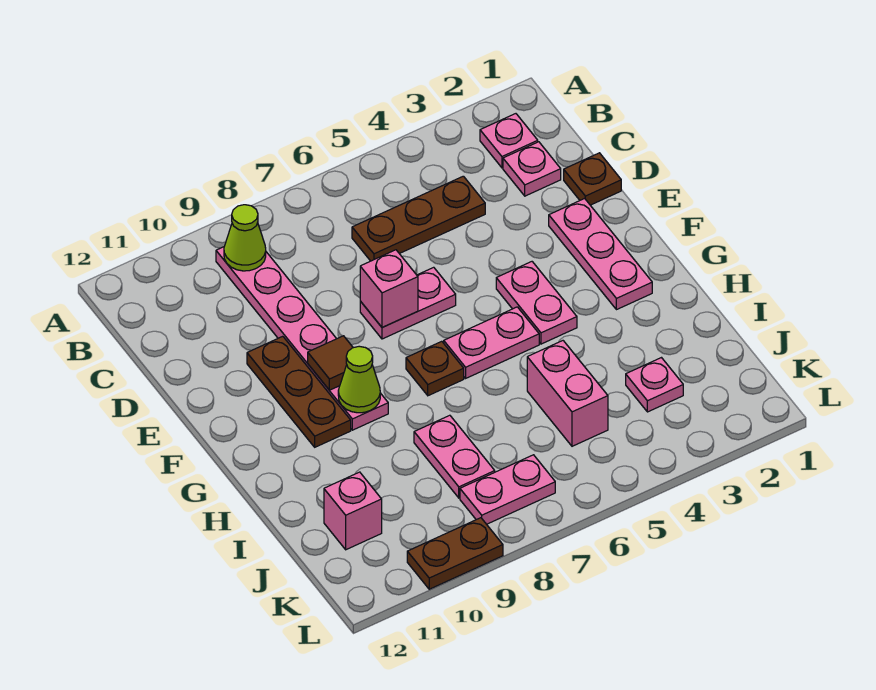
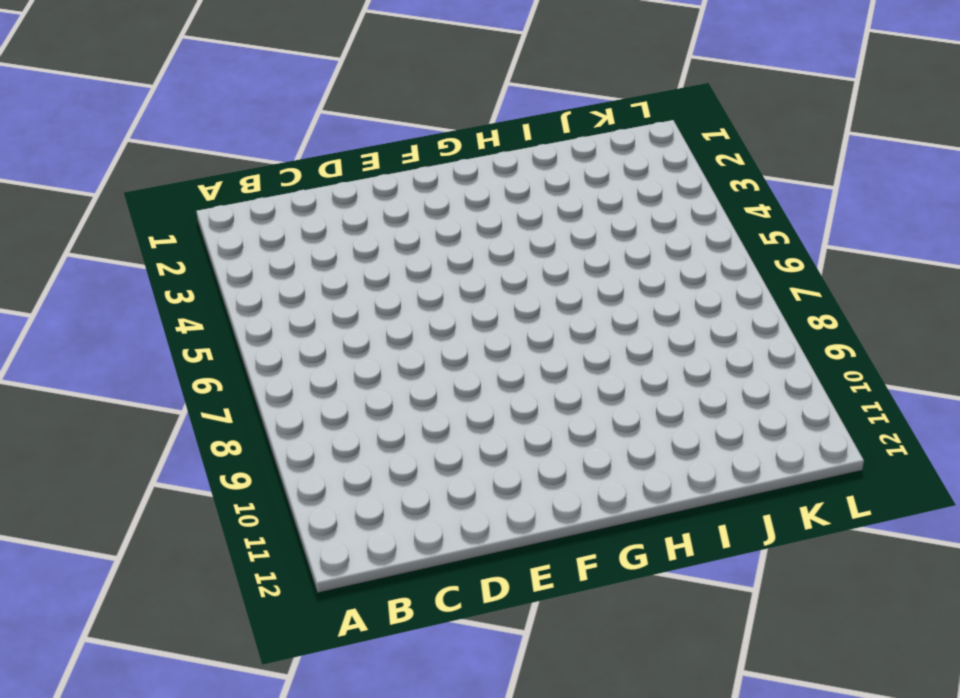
none -> pink 1x1 plate [480,114,538,168]
none -> pink 1x6 plate [216,247,388,430]
none -> pink 1x1 plate [503,142,561,196]

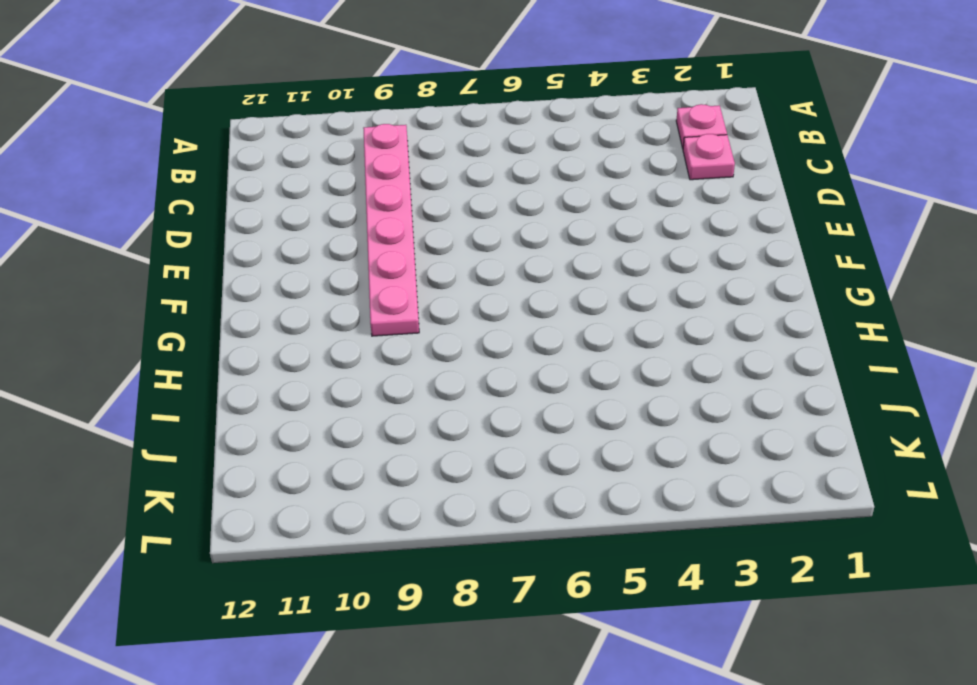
none -> brown 1x3 plate [352,176,485,261]
none -> brown 1x1 plate [564,153,621,205]
none -> pink 1x3 plate [549,199,652,310]

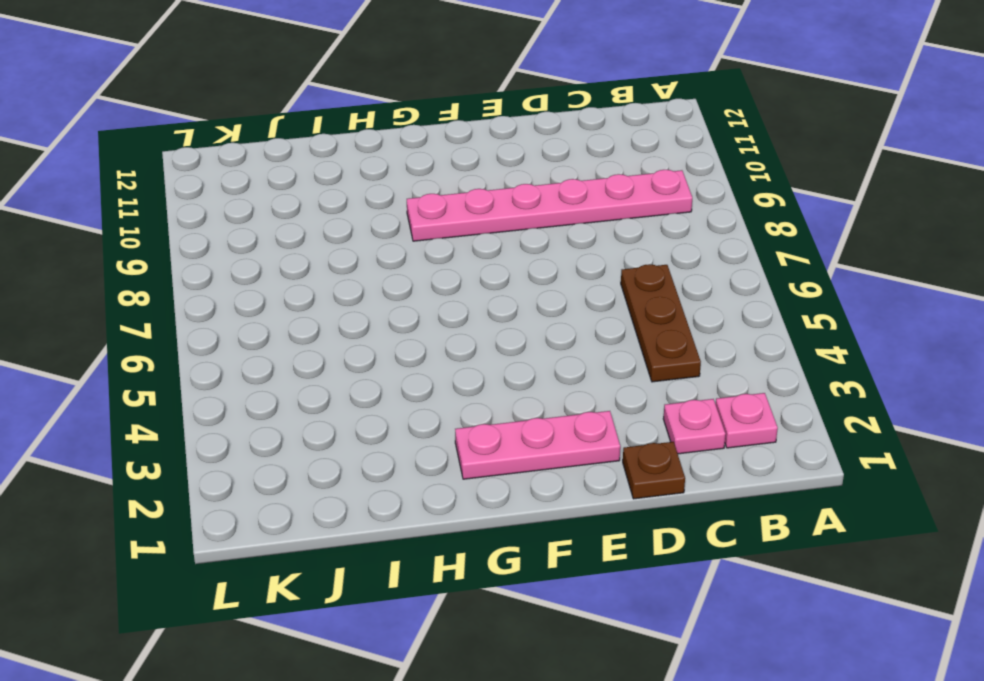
none -> pink 1x2 plate [360,267,456,339]
none -> brown 1x3 plate [247,336,351,447]
none -> pink 1x2 plate [496,262,577,344]

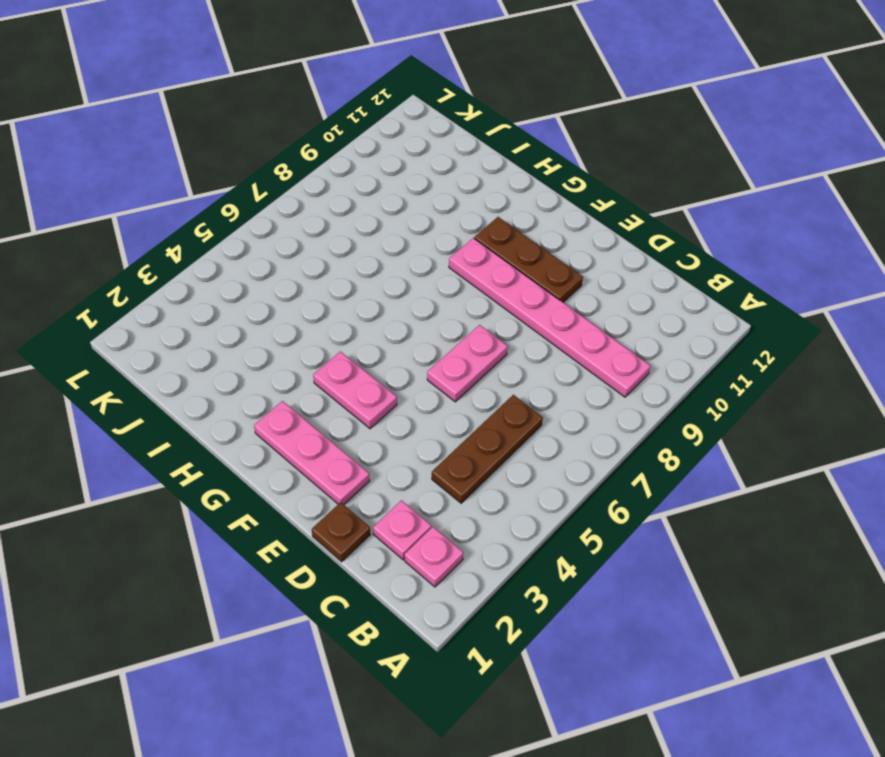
none -> pink 1x2 plate [444,307,539,378]
none -> brown 1x1 plate [406,341,464,396]
none -> pink 1x2 brick [527,341,608,446]

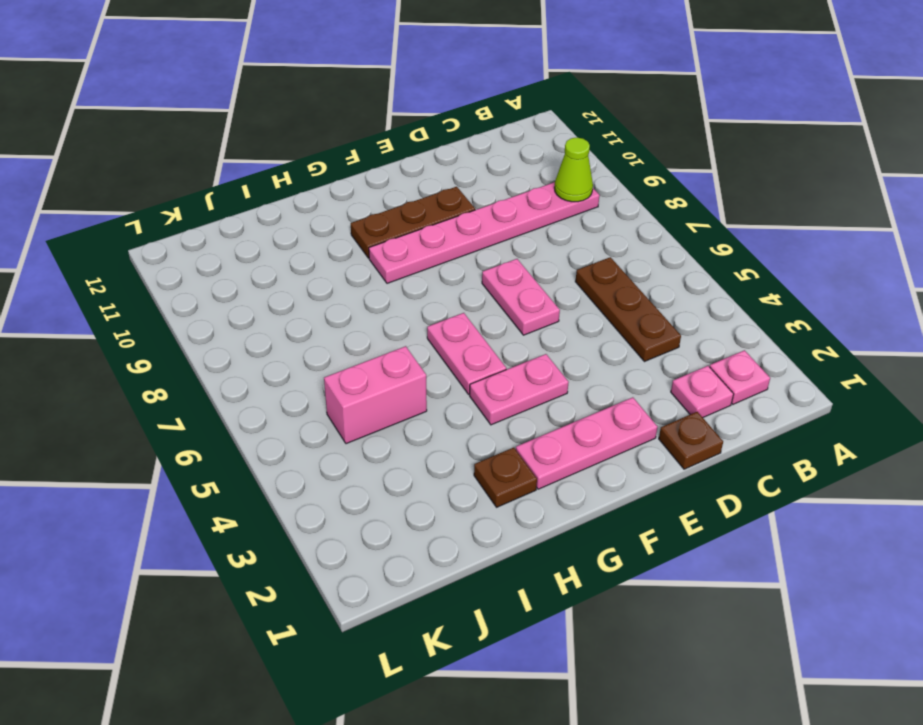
brown 1x1 plate [474,448,537,507] -> brown 1x1 plate moved to [406,341,464,396]
none -> pink 1x2 plate [414,415,495,498]
none -> pink 1x1 plate [626,358,683,412]
none -> pink 1x1 brick [324,472,382,550]

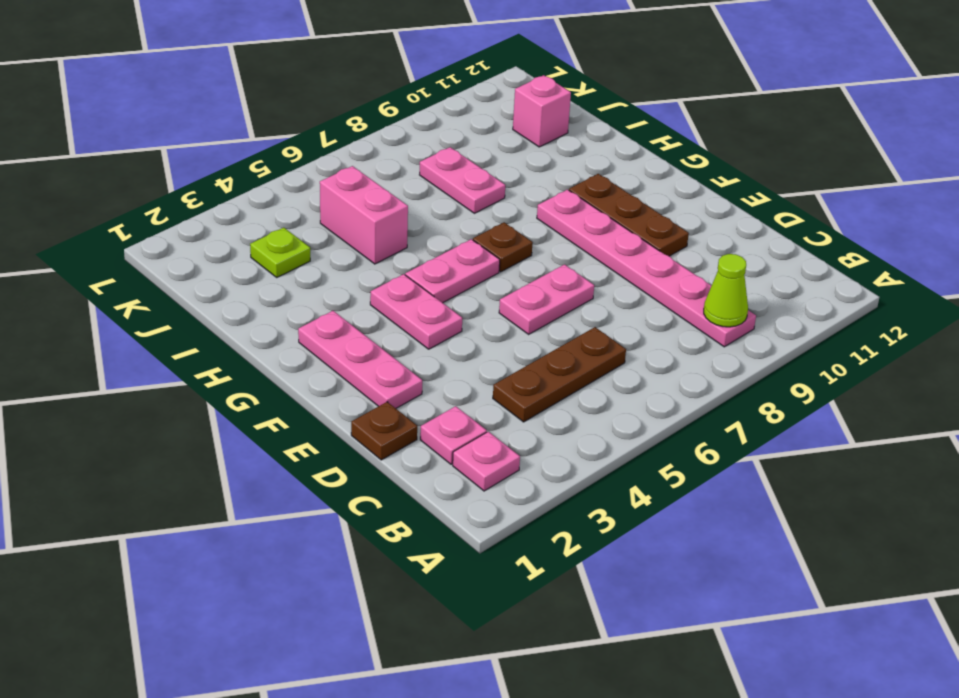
lime 1x1 plate [250,228,310,277] -> pink 1x1 plate [626,358,683,412]
none -> pink 1x2 plate [460,455,555,524]
none -> brown 1x2 plate [407,518,503,589]
none -> pink 1x1 brick [360,250,418,327]

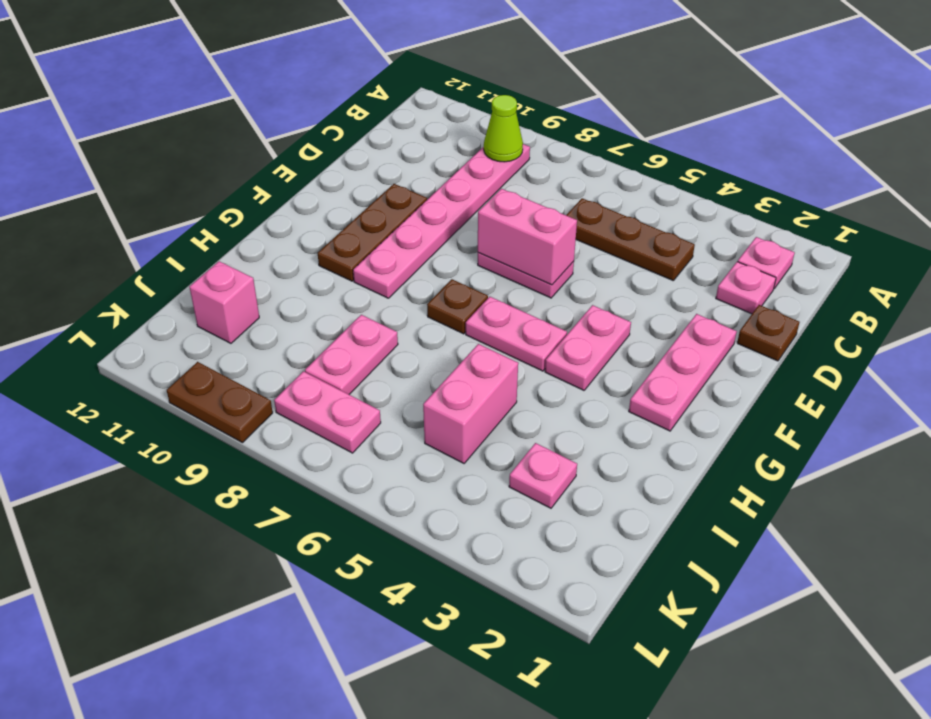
pink 1x2 brick [478,189,577,285] -> pink 1x1 brick [360,250,418,327]
none -> brown 1x1 tile [308,336,353,390]
none -> lime 1x1 cone [338,346,380,413]

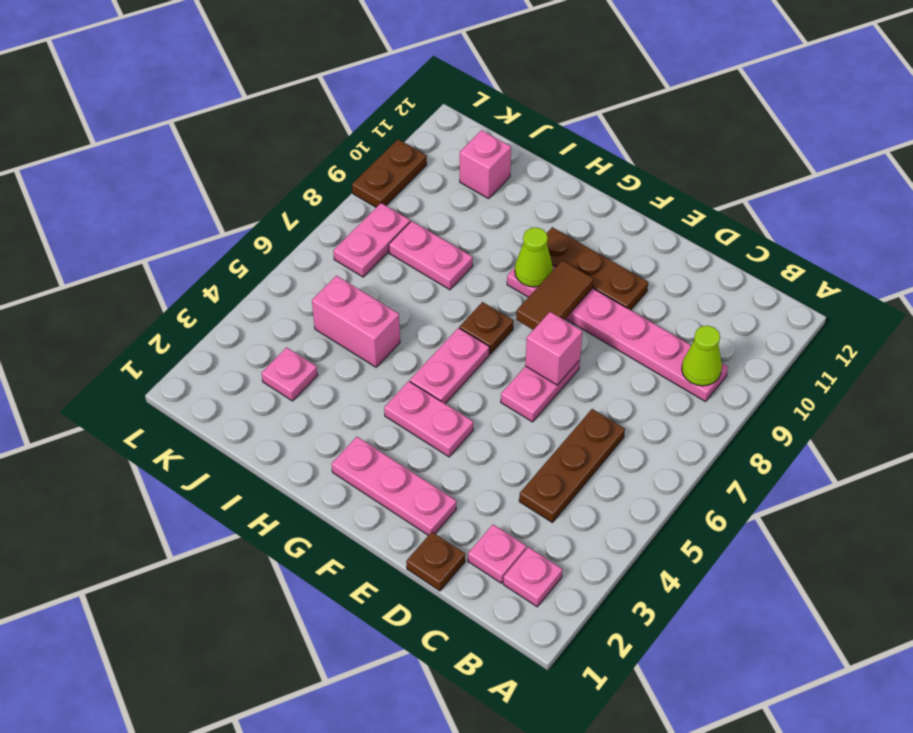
brown 1x2 tile [516,261,594,330] -> brown 1x1 tile [308,336,353,390]

